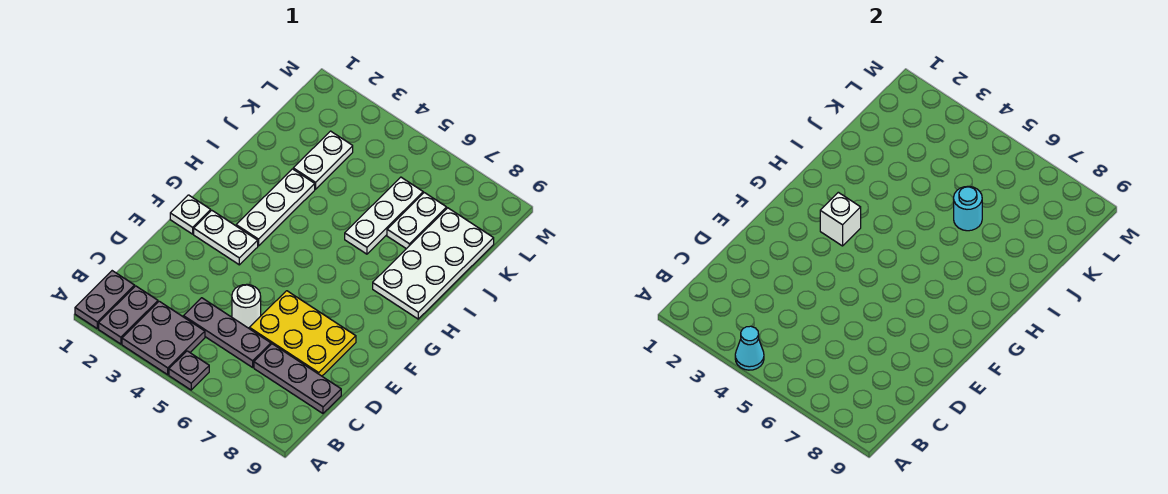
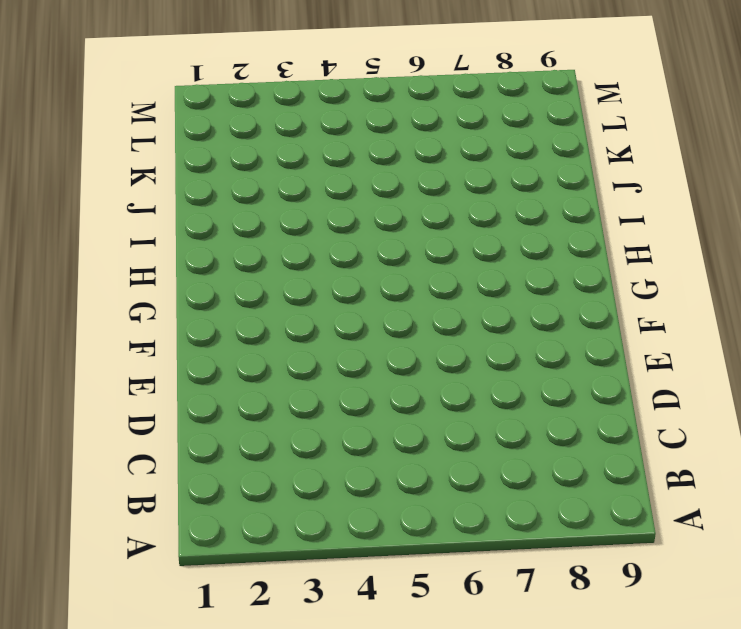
none -> grey 1x2 plate [75,271,135,328]
none -> grey 1x2 plate [99,286,158,344]
none -> grey 2x2 plate [122,301,205,375]

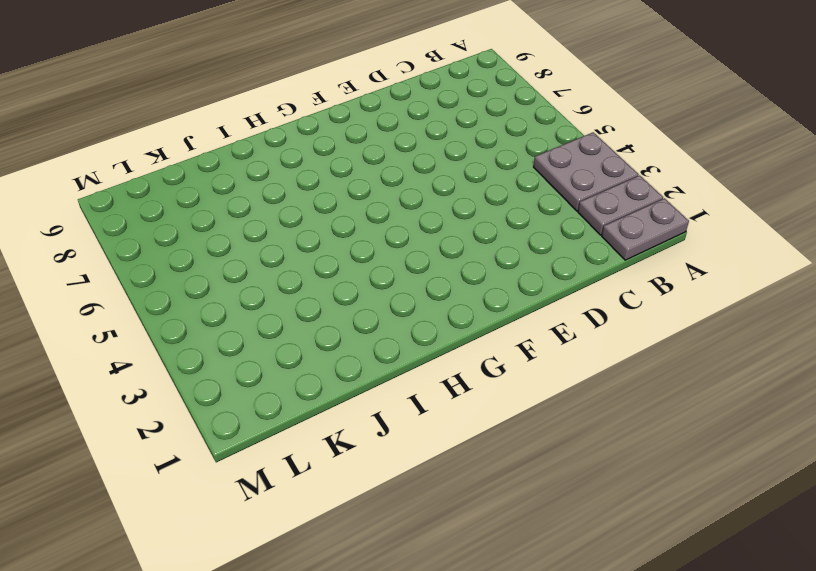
none -> grey 1x1 plate [169,351,209,390]
none -> grey 1x3 plate [183,298,271,367]
none -> grey 1x3 plate [254,344,341,413]

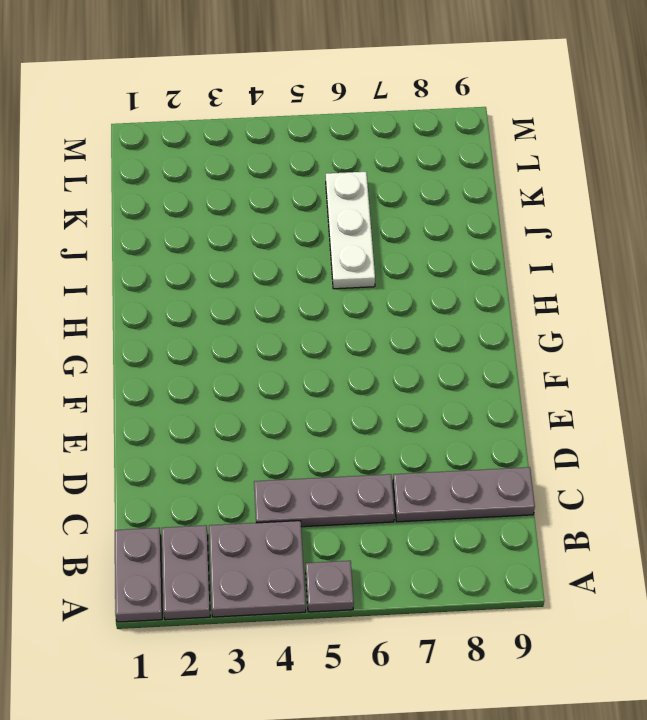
none -> white 1x1 round brick [232,284,261,328]
none -> yellow 2x3 plate [249,291,356,376]
none -> white 1x1 plate [170,195,211,234]

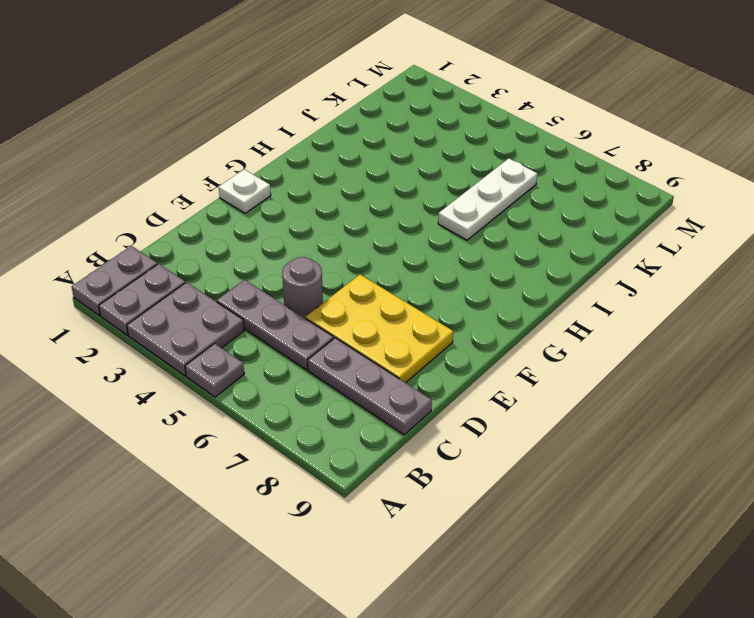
grey 1x1 round brick [282,257,323,318] -> white 1x1 round brick [232,284,261,328]
none -> white 1x2 plate [194,210,258,265]
none -> white 1x3 plate [236,169,315,246]
none -> white 2x4 plate [373,208,494,319]

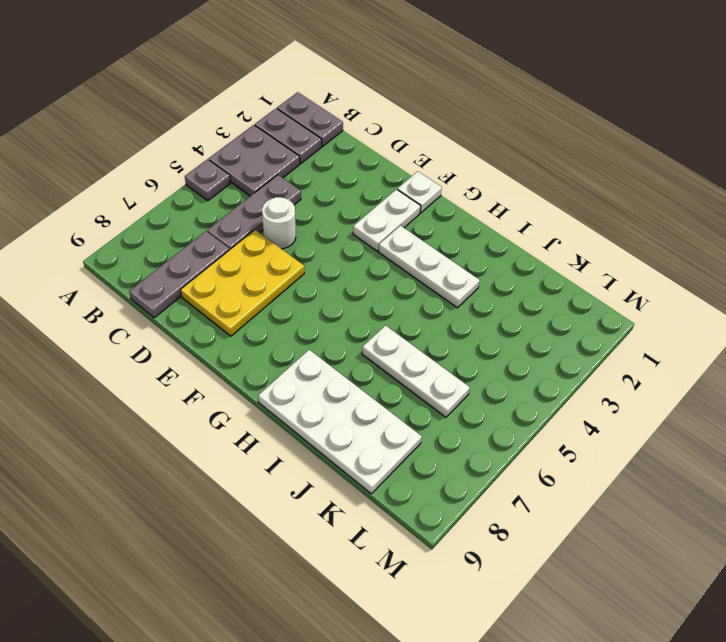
none -> white 1x2 plate [293,131,353,189]
none -> white 1x2 plate [387,193,447,249]
none -> cyan 1x1 cone [735,326,764,370]

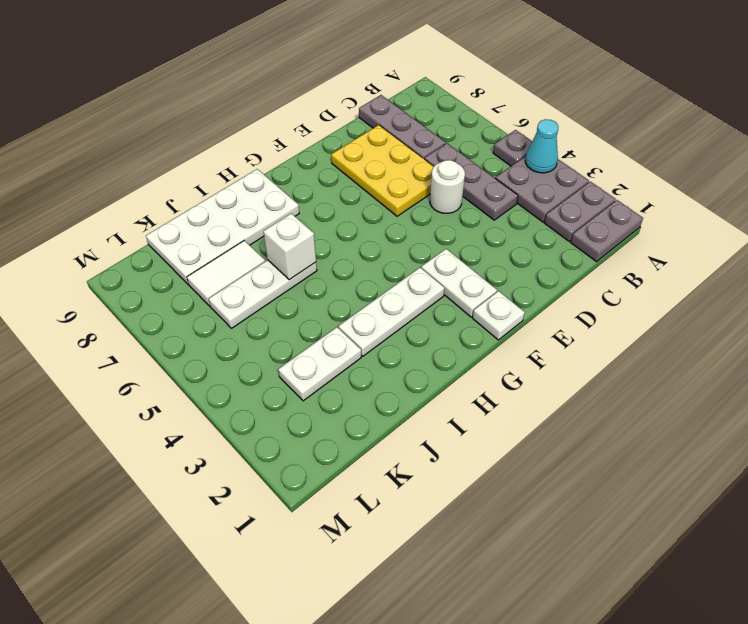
white 1x1 brick [263,213,316,280] -> white 1x1 brick moved to [820,192,861,246]
white 1x2 tile [187,241,265,306] -> white 1x2 plate [387,193,447,249]
none -> cyan 1x1 round brick [954,186,982,231]

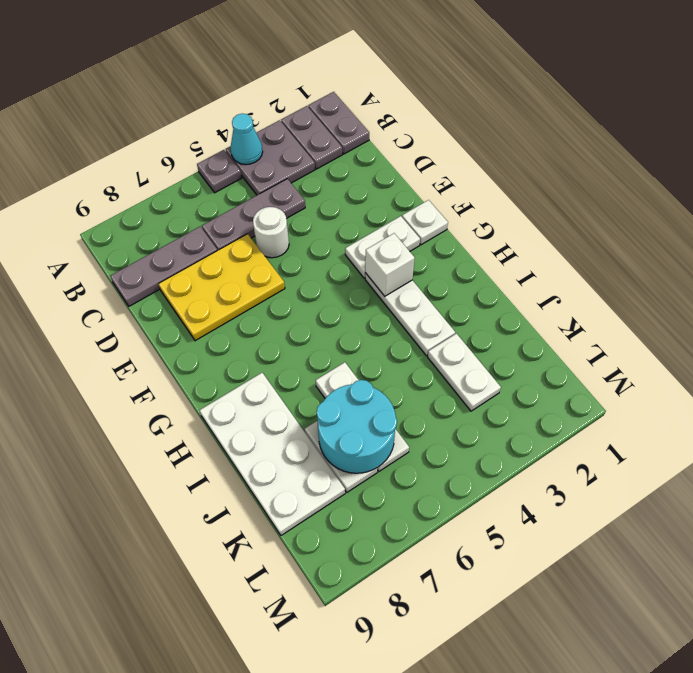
cyan 2x2 round brick [316,380,397,473] -> cyan 1x1 round brick [954,186,982,231]

